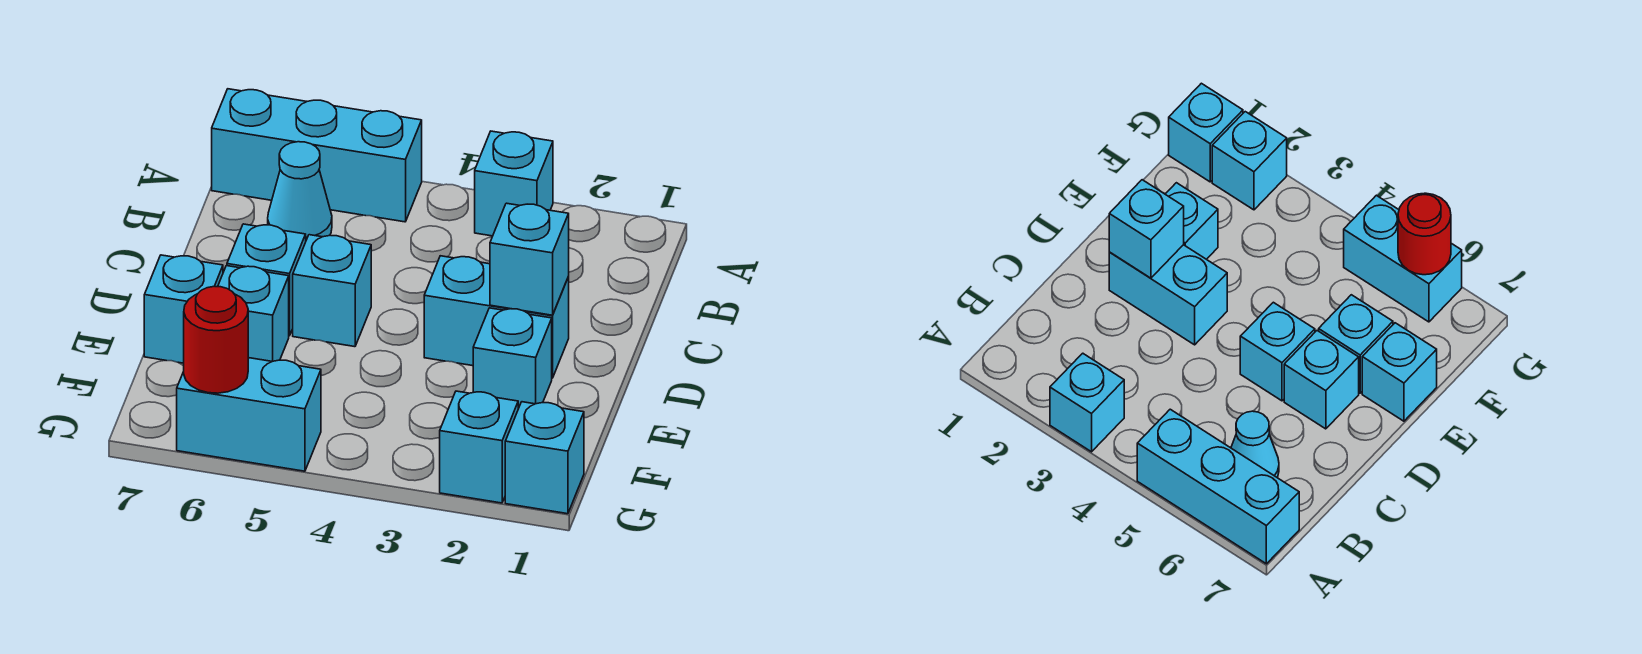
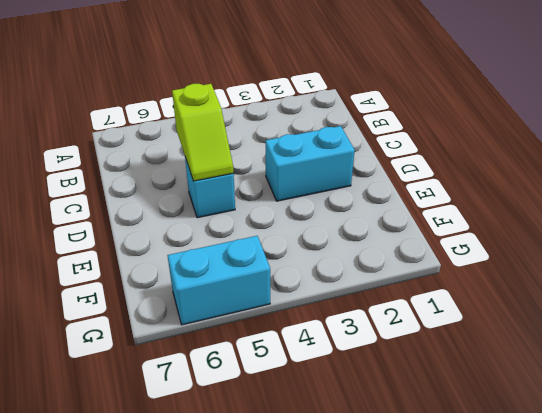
lime 1x2 slope [172,84,234,181] -> none
none -> cyan 1x1 brick [475,131,553,236]
none -> cyan 1x3 brick [212,89,422,222]
none -> cyan 1x1 cone [268,142,332,240]

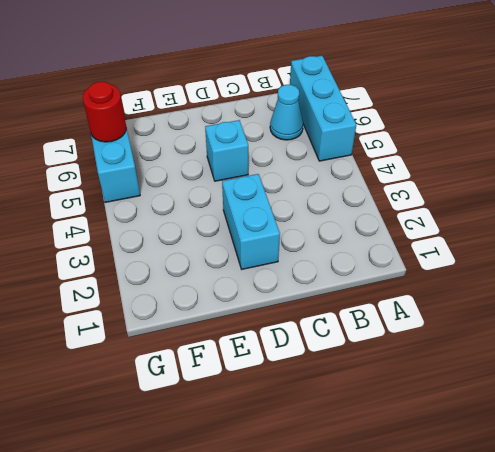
none -> cyan 1x1 brick [475,131,553,236]
none -> cyan 1x1 brick [227,224,306,336]
none -> cyan 1x1 brick [473,308,552,409]

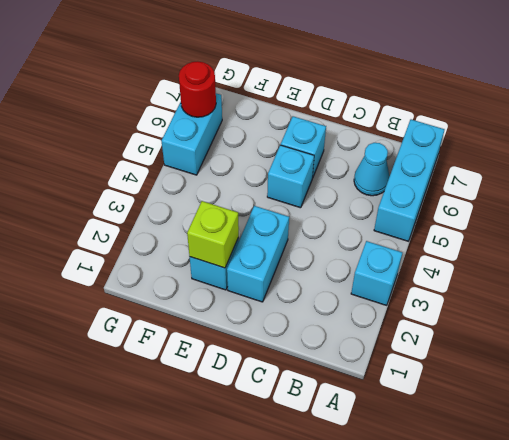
lime 1x1 brick [187,201,239,268] -> none
none -> cyan 1x1 brick [218,266,289,361]
none -> cyan 1x1 brick [144,255,223,363]
none -> cyan 1x1 brick [505,402,584,514]

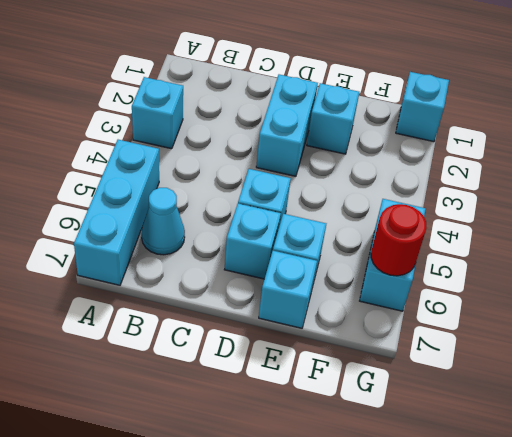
none -> cyan 1x1 brick [440,391,518,503]
none -> cyan 1x1 brick [490,203,569,315]

